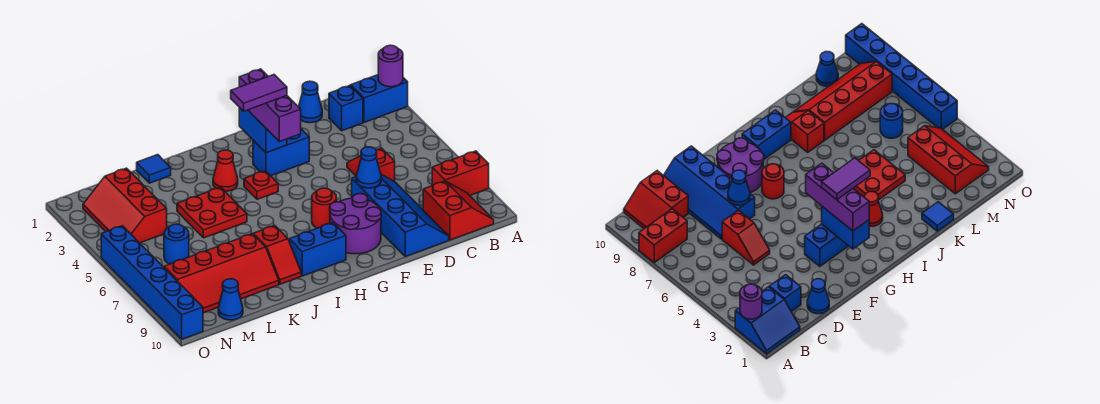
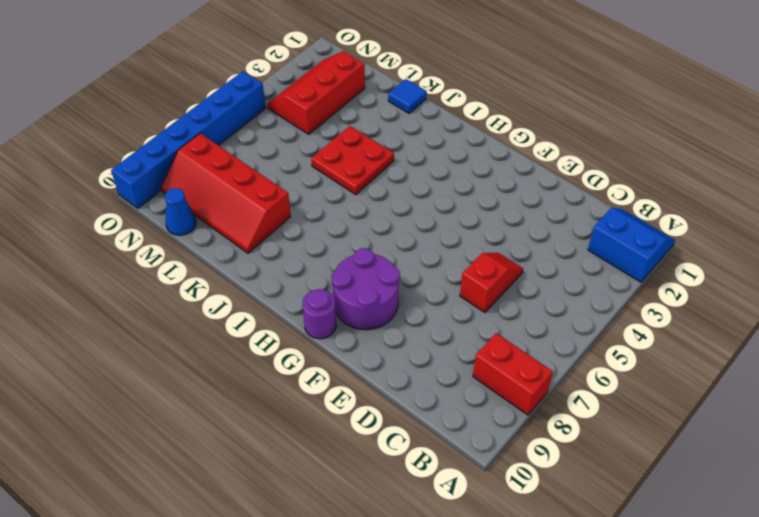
purple 1x1 round brick [302,289,336,339] -> purple 1x1 round brick moved to [378,45,403,87]
none -> red 2x2 slope [423,181,494,240]
none -> blue 1x1 brick [329,86,363,131]
none -> blue 1x1 cone [299,81,322,123]

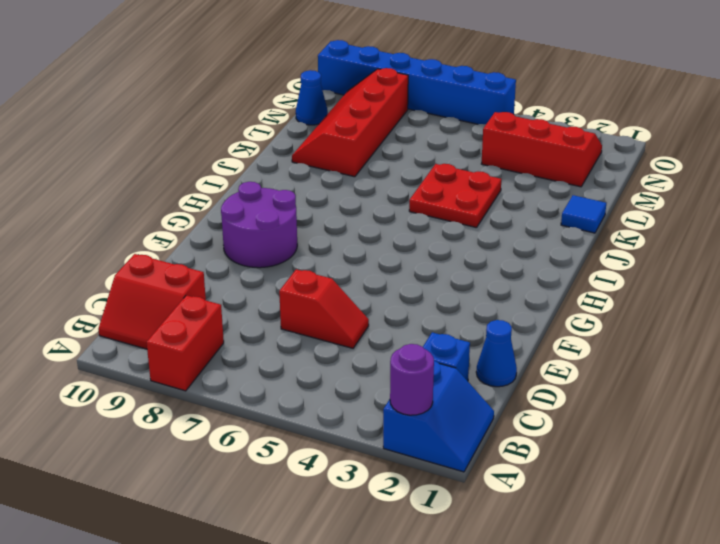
none -> blue 2x4 slope [352,174,449,257]
none -> blue 1x2 brick [253,129,309,176]
none -> red 1x1 round brick [312,188,337,228]

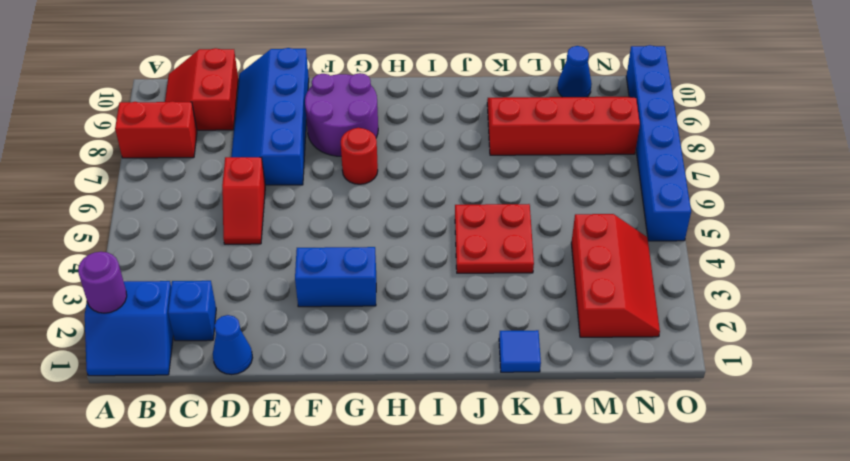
none -> red 1x1 plate [244,171,278,199]
none -> blue 1x2 brick [289,223,346,276]
none -> red 1x1 cone [213,150,238,191]

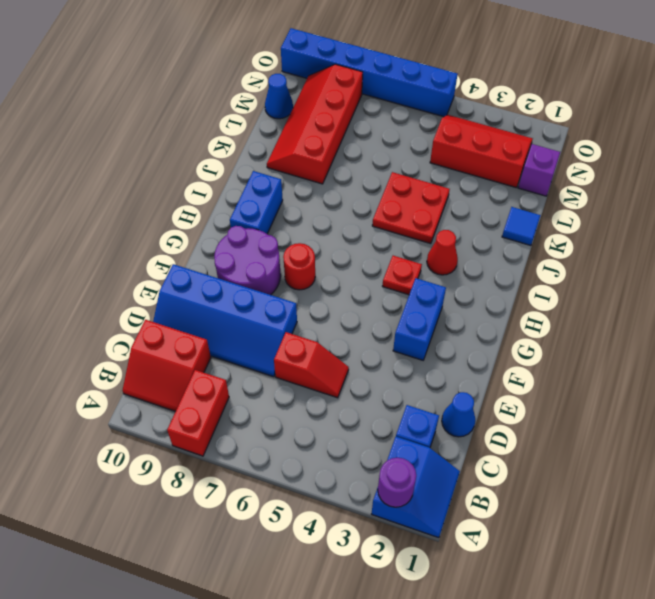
purple 1x1 brick [518,144,560,196] -> none
none -> red 1x2 slope [254,225,301,284]
none -> blue 1x1 round brick [164,224,189,264]
none -> blue 1x1 cone [356,147,381,188]

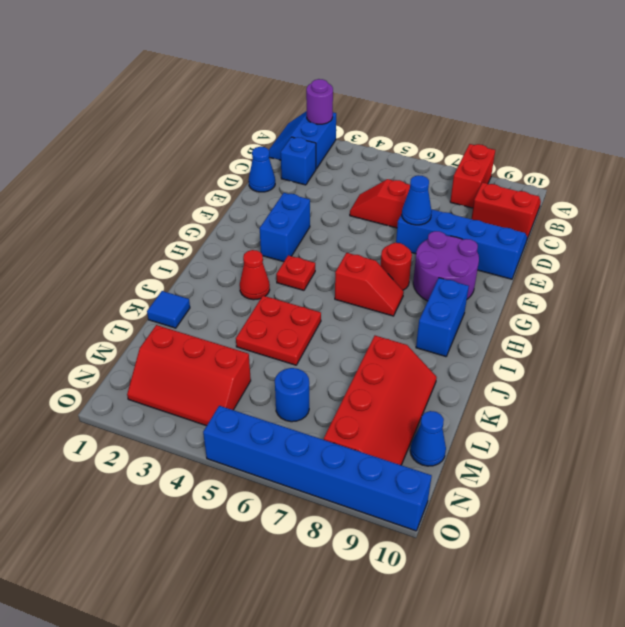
red 1x2 slope [335,253,404,316] -> red 1x2 slope moved to [254,225,301,284]
none -> blue 1x2 brick [239,107,287,153]
none -> purple 1x3 brick [239,69,301,142]
none -> purple 1x2 tile [231,75,287,111]

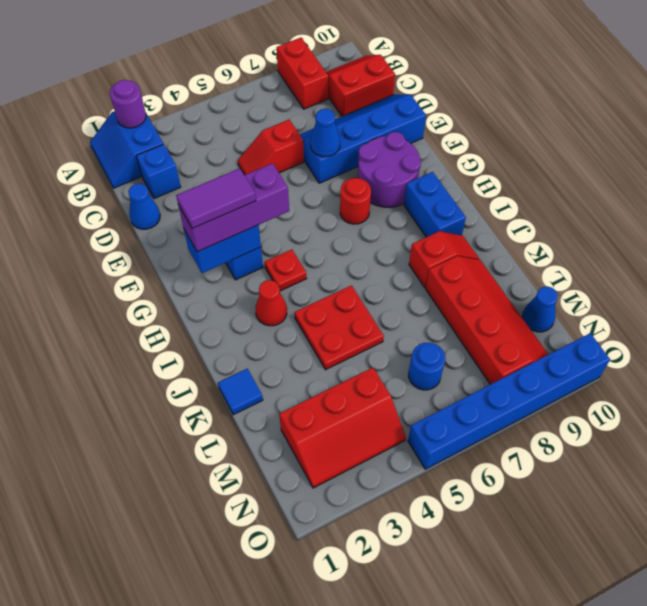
purple 1x2 tile [176,168,256,229] -> purple 1x2 tile turned to [231,75,287,111]

